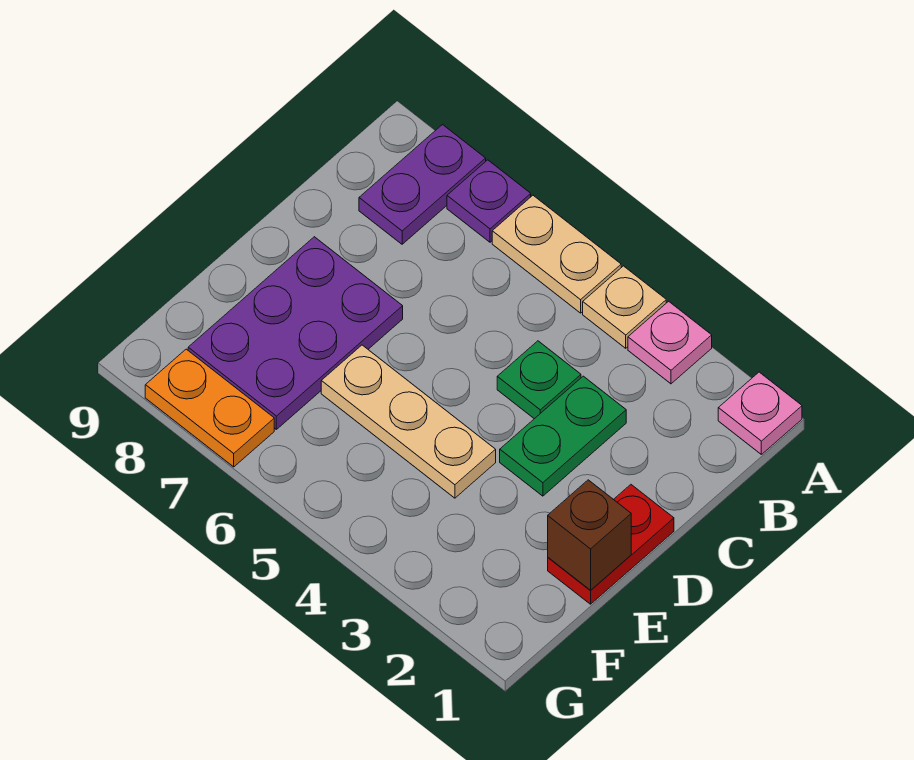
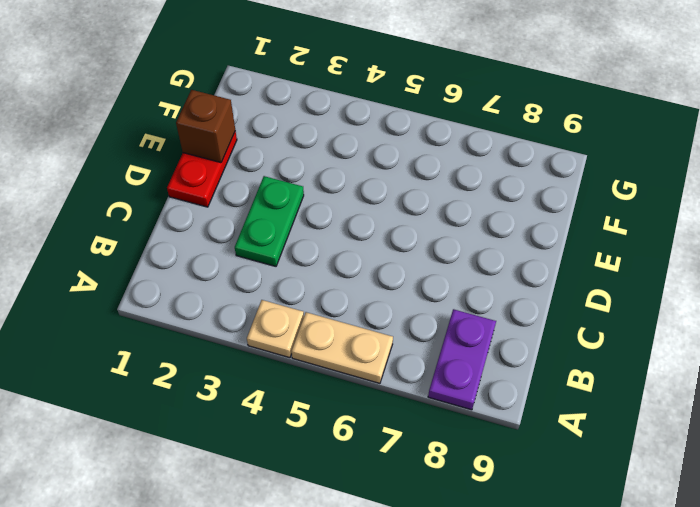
none -> pink 1x1 plate [718,372,802,454]
none -> pink 1x1 plate [628,301,712,384]
none -> purple 1x1 plate [447,160,531,242]

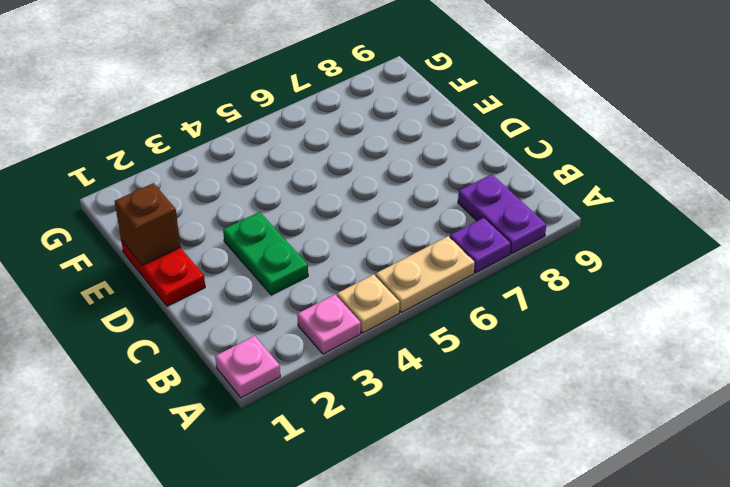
none -> green 1x1 plate [497,341,581,419]
none -> purple 2x3 plate [188,237,403,429]
none -> tan 1x3 plate [321,345,496,498]

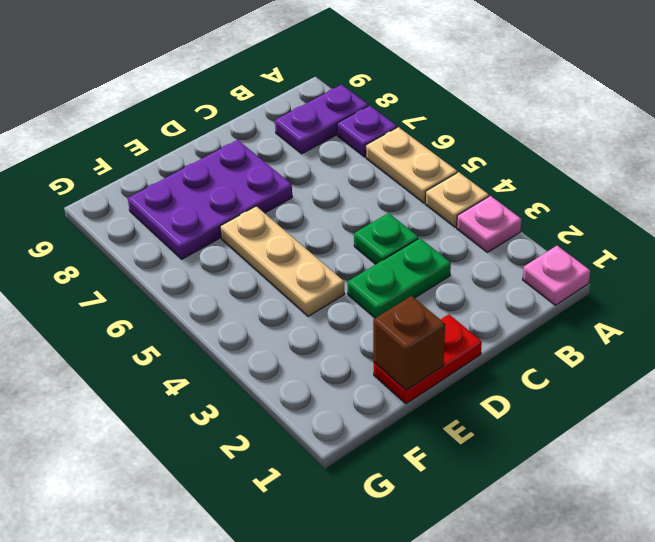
none -> orange 1x2 plate [145,349,274,467]

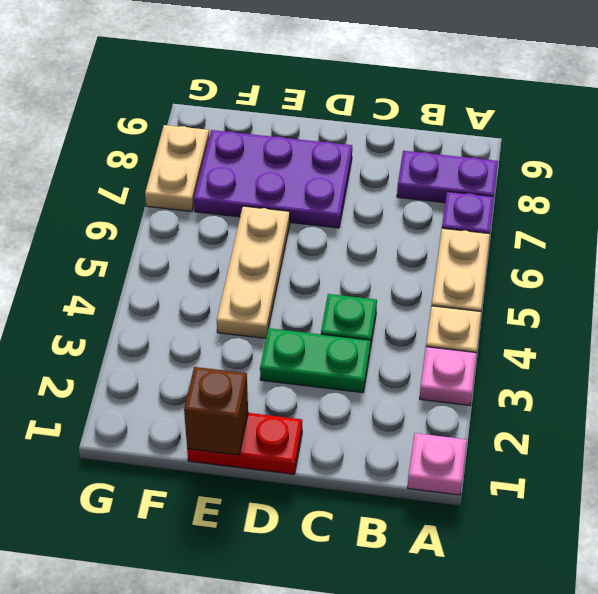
tan 1x2 plate [145,125,209,211] -> orange 1x2 plate [145,349,274,467]

